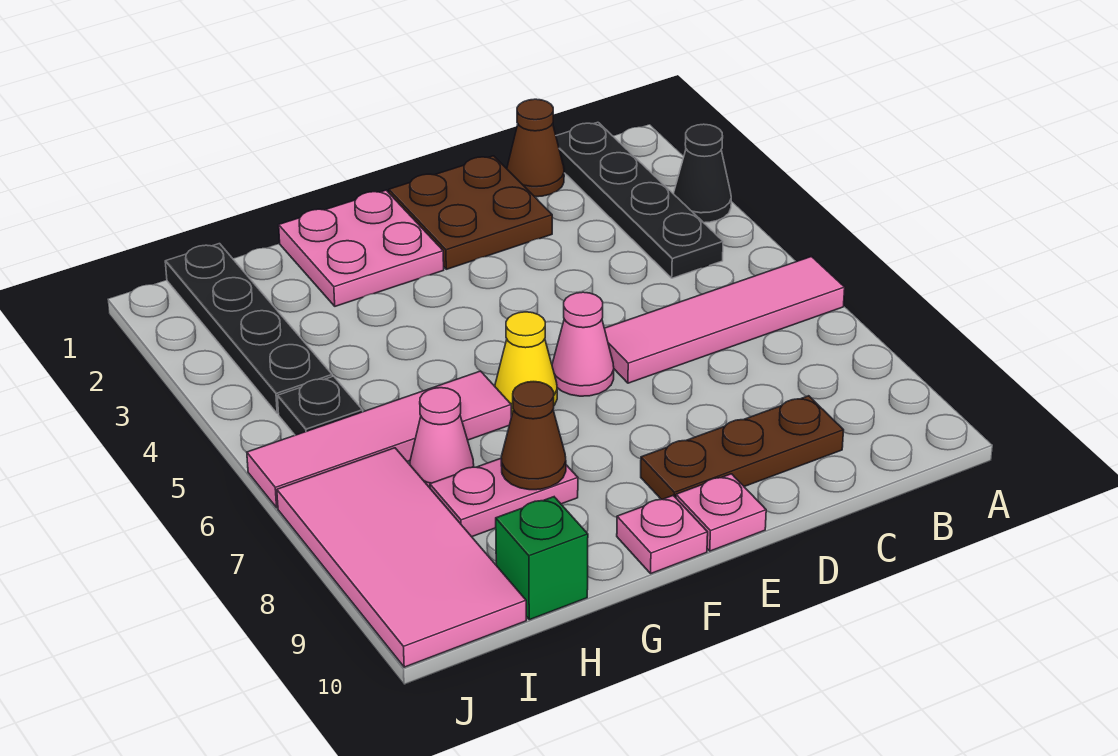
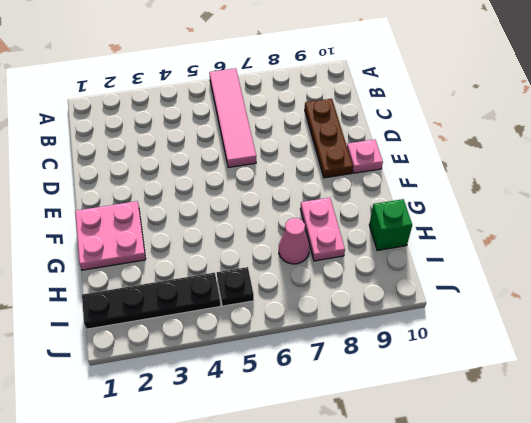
none -> black 1x1 cone [673,124,731,223]
none -> black 1x4 plate [556,122,723,278]
none -> brown 1x1 cone [507,99,564,197]

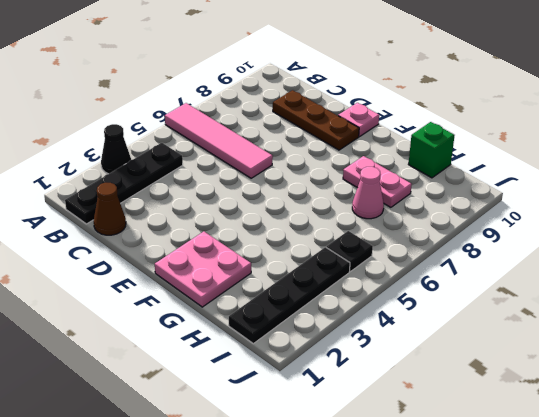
none -> brown 2x2 plate [389,156,552,269]
none -> pink 1x1 cone [552,292,614,396]
none -> yellow 1x1 cone [495,312,557,414]

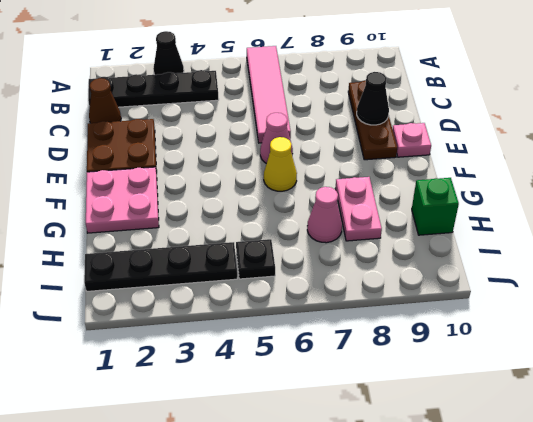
black 1x1 cone [357,72,389,125] -> none
none -> pink 1x1 plate [617,496,708,573]
none -> pink 1x4 tile [247,371,511,508]
none -> pink 2x4 tile [277,448,526,667]

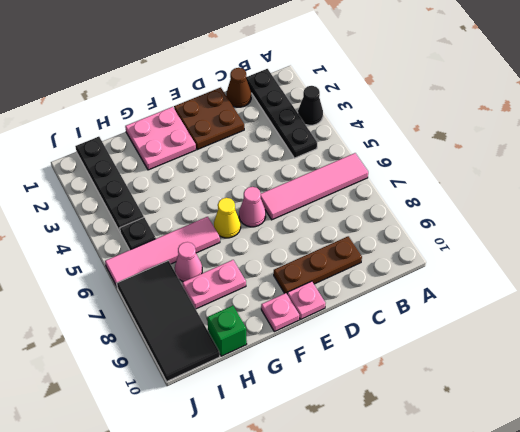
black 2x4 tile [117,261,220,381] -> pink 2x4 tile [277,448,526,667]
none -> brown 1x1 cone [501,382,566,490]

